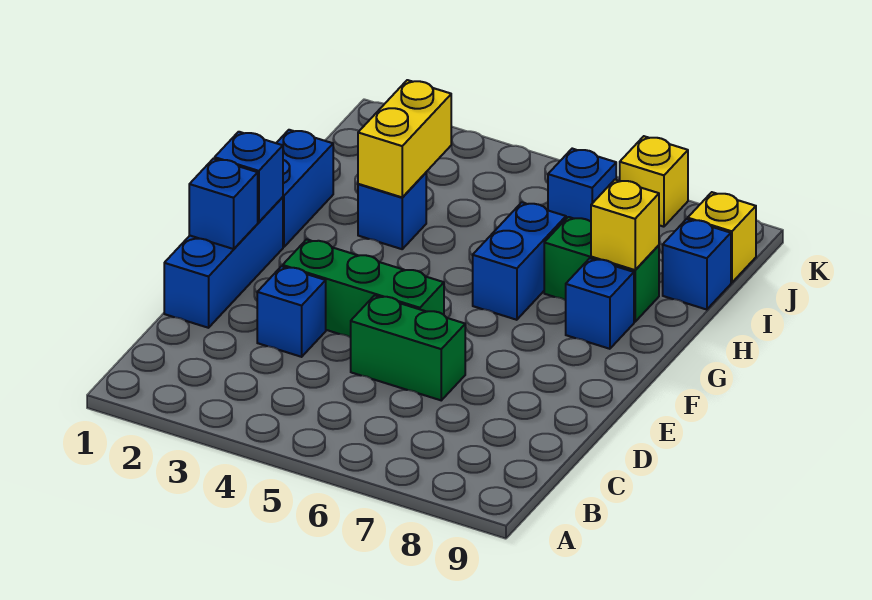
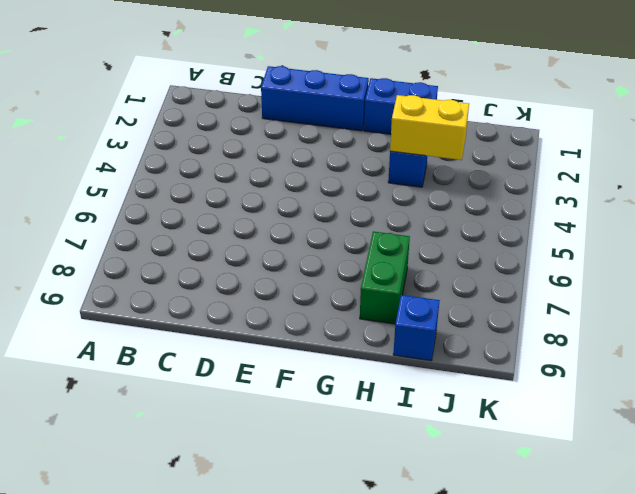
none -> blue 1x1 brick [257,266,326,357]
none -> green 1x2 brick [350,295,465,400]
none -> green 1x3 brick [283,239,444,337]

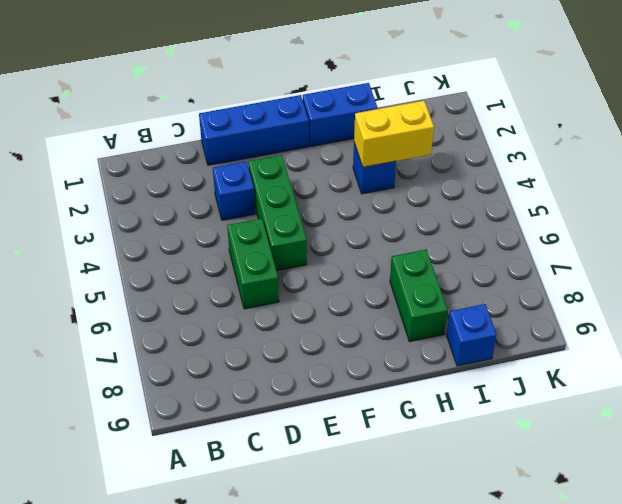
none -> blue 1x2 brick [473,202,566,320]
none -> blue 1x1 brick [566,258,634,349]
none -> blue 1x1 brick [548,149,616,221]

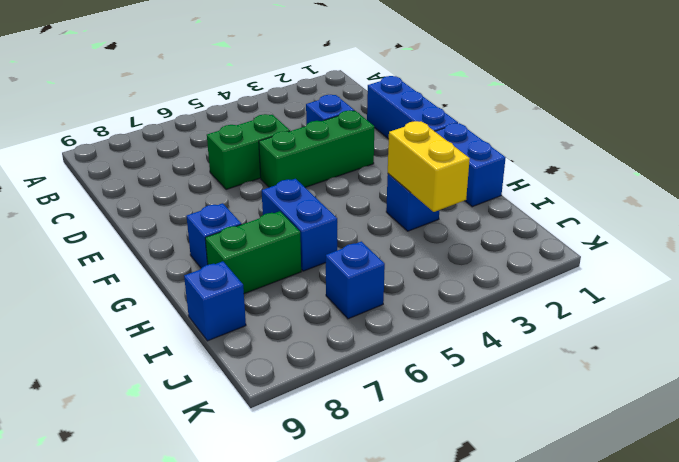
none -> yellow 1x1 brick [688,192,756,283]
none -> yellow 1x1 brick [620,136,688,227]
none -> blue 1x1 brick [189,159,258,249]

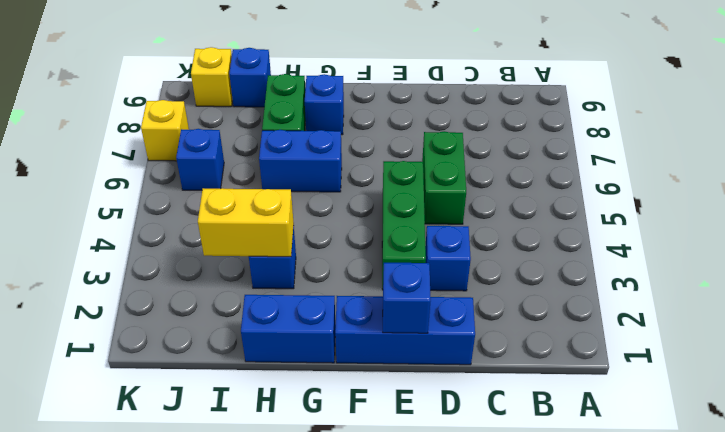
none -> blue 1x1 brick [215,132,283,222]
none -> yellow 1x1 brick [591,180,659,270]

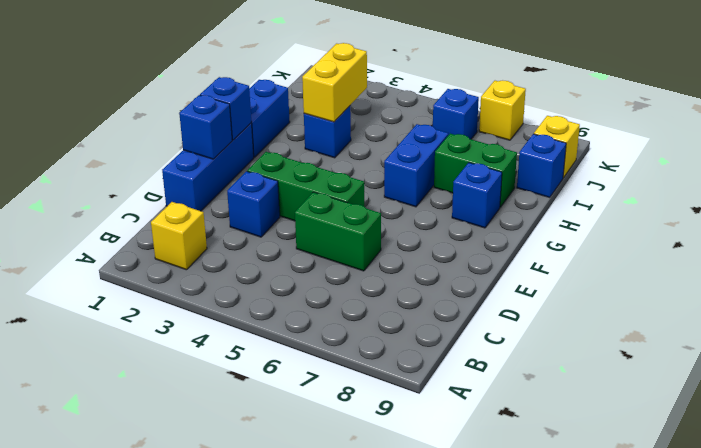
yellow 1x1 brick [151,202,207,270] -> yellow 1x1 brick moved to [591,180,659,270]

